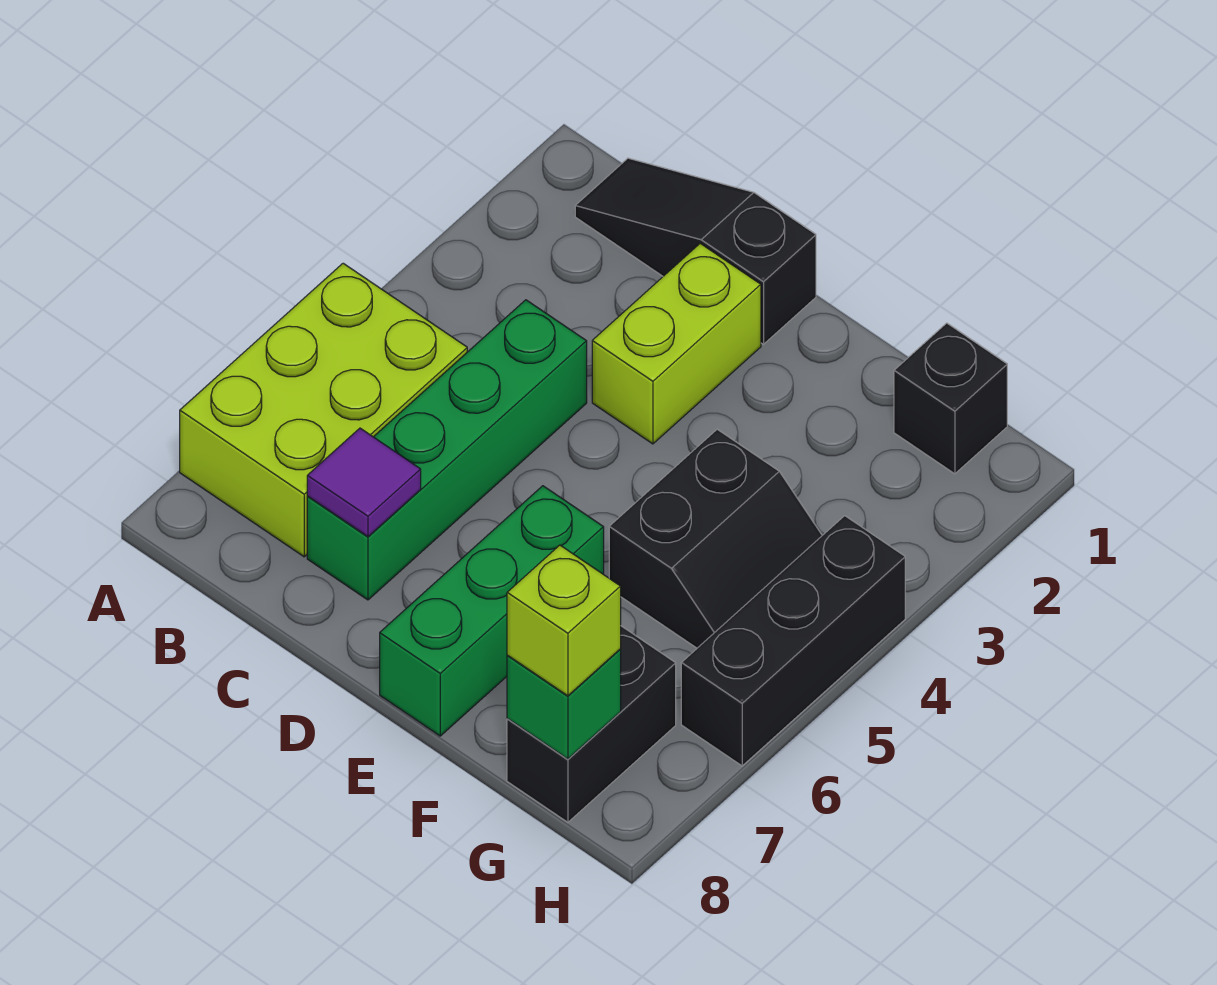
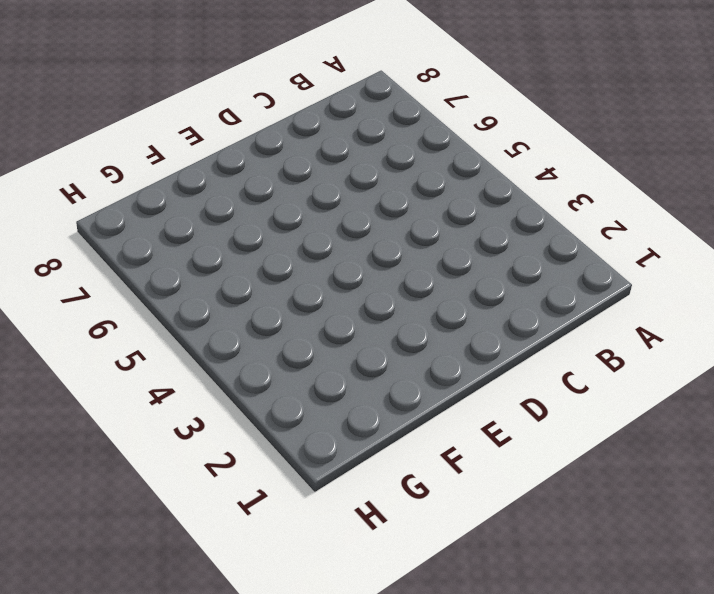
none -> lime 2x3 brick [180,263,467,557]
none -> black 1x3 slope [575,158,816,344]
none -> green 1x4 brick [307,300,587,600]

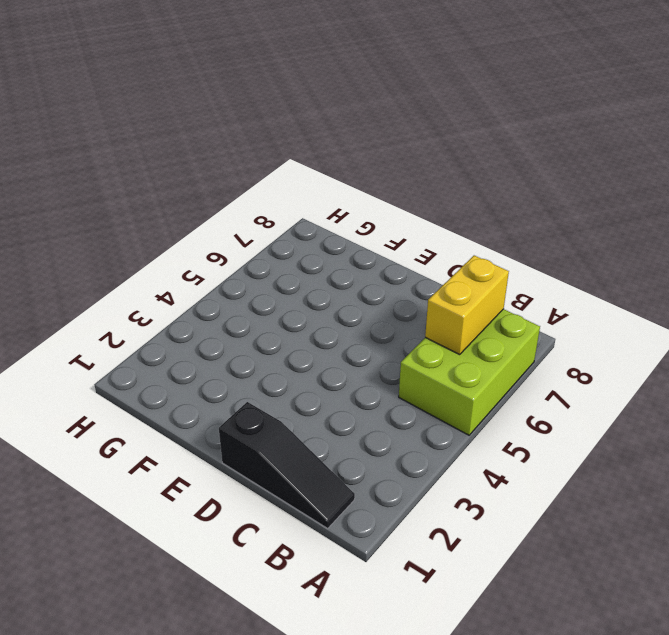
yellow 1x2 brick [425,256,509,355] -> none
none -> green 1x4 brick [307,300,587,600]
none -> lime 1x2 brick [592,243,761,444]
none -> green 1x3 brick [380,486,604,736]

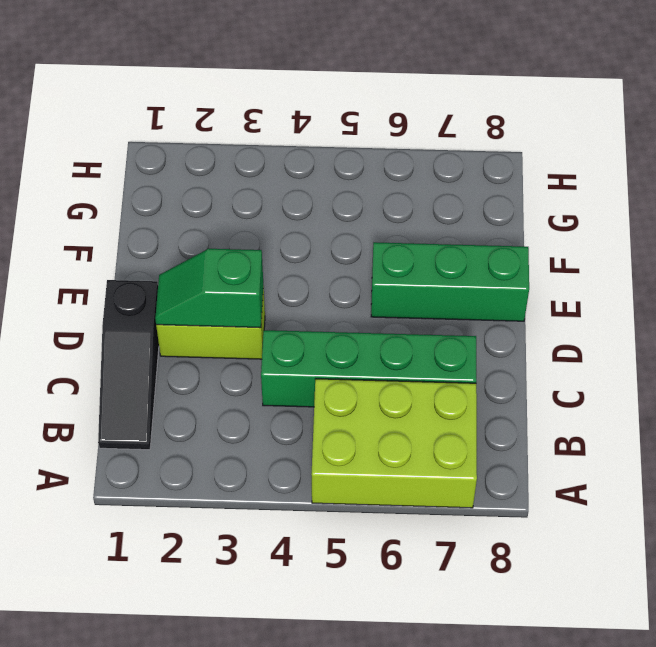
green 1x2 slope [155,249,263,328] -> none
none -> black 2x2 slope [609,429,822,648]
none -> black 1x1 brick [894,323,1007,474]
none -> black 1x2 brick [507,626,676,822]

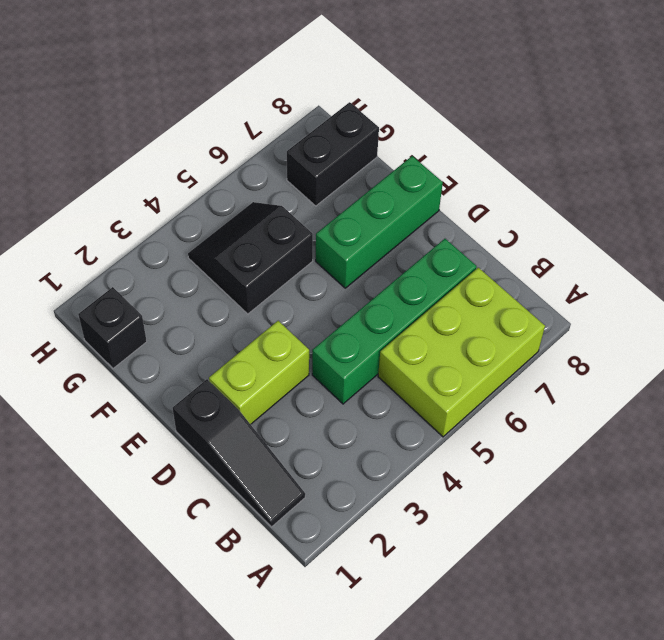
none -> black 1x3 brick [681,516,905,766]
none -> purple 1x1 tile [307,428,421,537]
none -> green 1x1 brick [507,650,621,759]

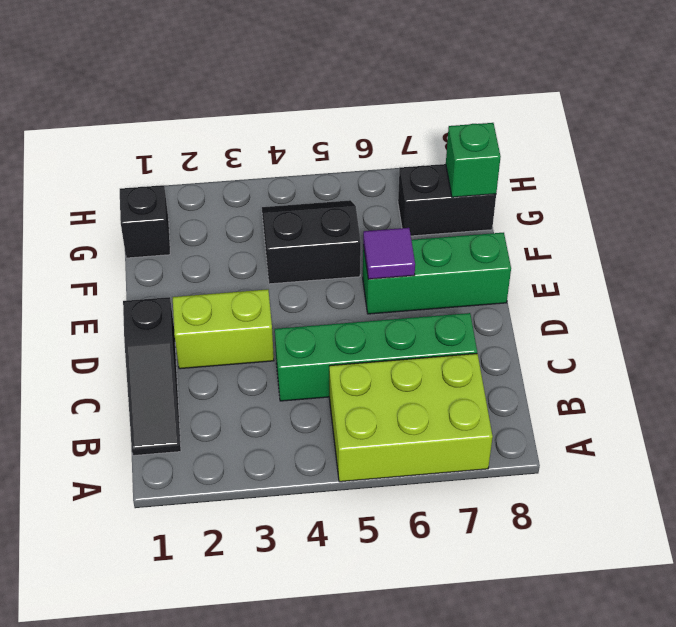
purple 1x1 tile [363,228,415,279] -> purple 1x1 tile moved to [307,428,421,537]
none -> black 1x3 brick [681,516,905,766]
none -> lime 1x1 brick [507,545,621,696]

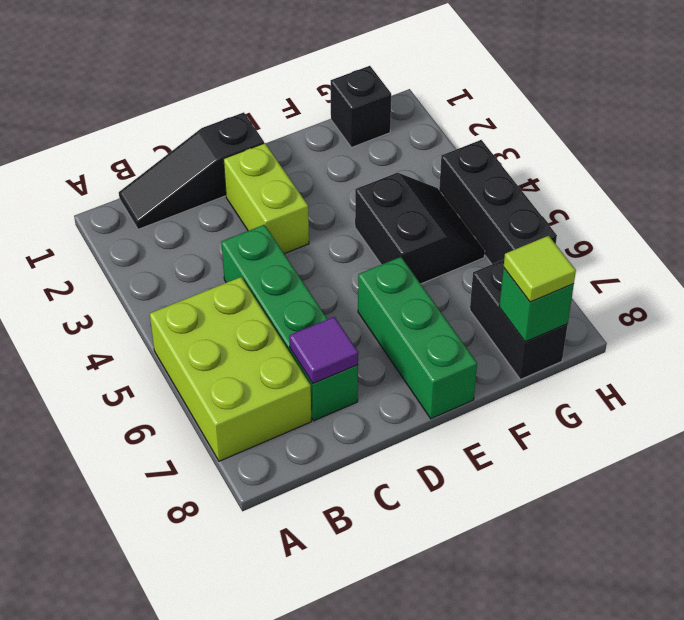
lime 1x1 tile [504,236,576,302] -> lime 1x1 brick [507,545,621,696]

